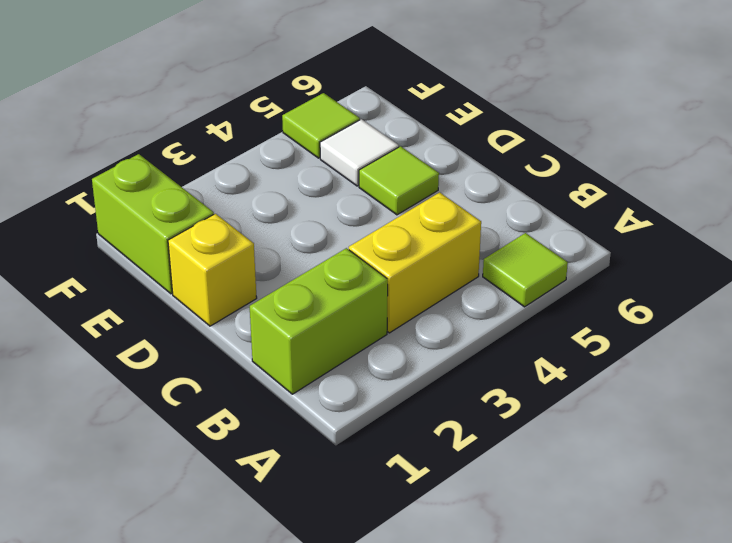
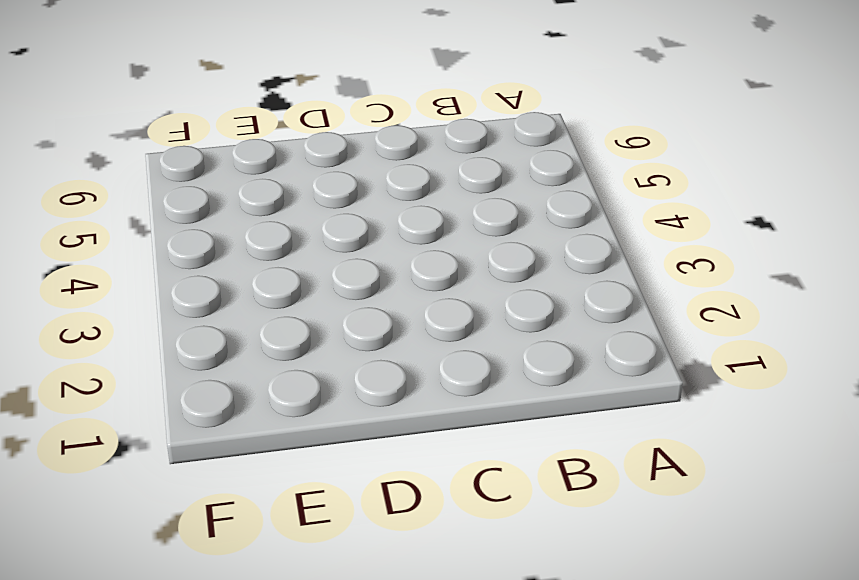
none -> lime 1x1 tile [483,233,568,307]
none -> lime 1x2 brick [250,248,388,394]

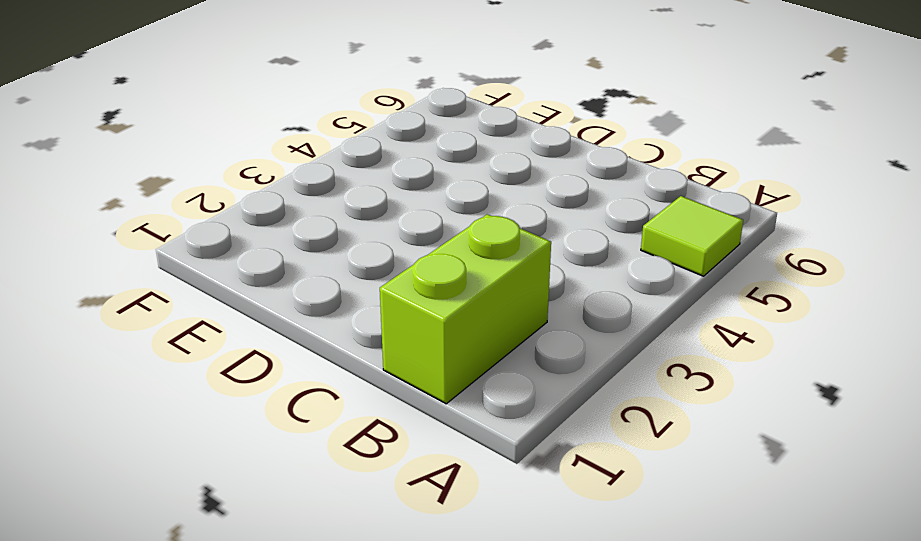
none -> yellow 1x2 brick [349,192,481,333]
none -> yellow 1x1 brick [168,214,257,326]

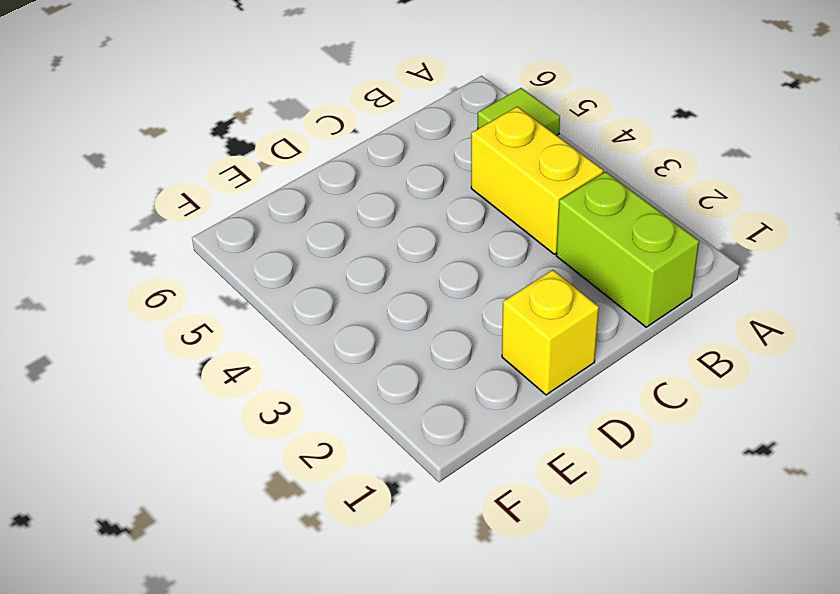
none -> lime 1x1 tile [359,146,439,215]
none -> lime 1x2 brick [92,154,214,294]

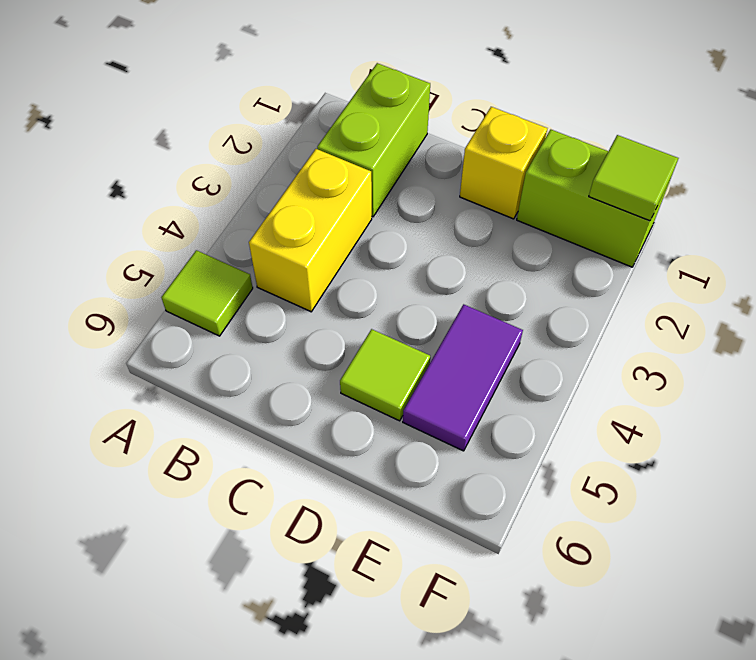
purple 1x2 tile [403,304,523,451] -> white 1x1 tile [320,119,399,186]
lime 1x1 tile [589,135,679,221] -> lime 1x1 tile moved to [282,93,360,158]

